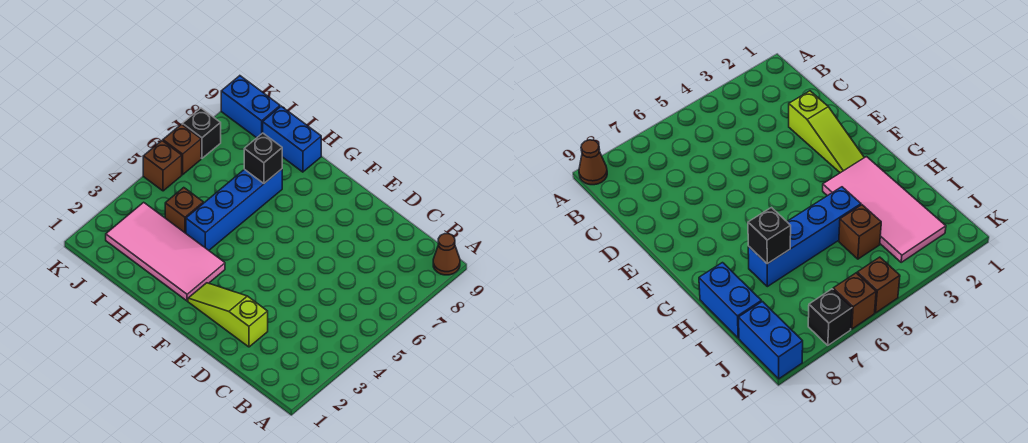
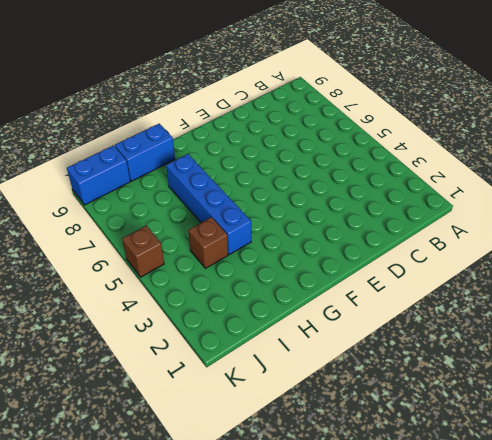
none -> brown 1x1 cone [433,234,460,275]
none -> lime 1x3 slope [188,283,268,347]

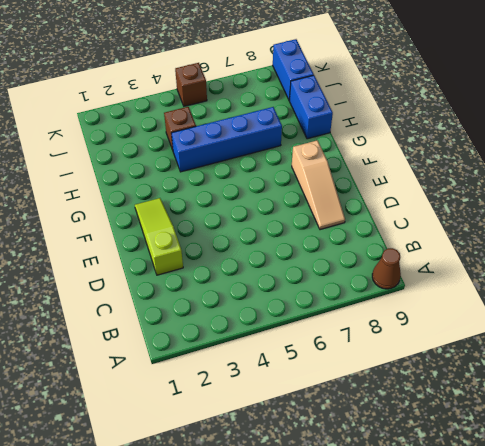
tan 1x3 slope [292,140,345,230] -> none
none -> pink 2x4 tile [106,202,225,301]
none -> brown 1x1 brick [163,124,201,175]

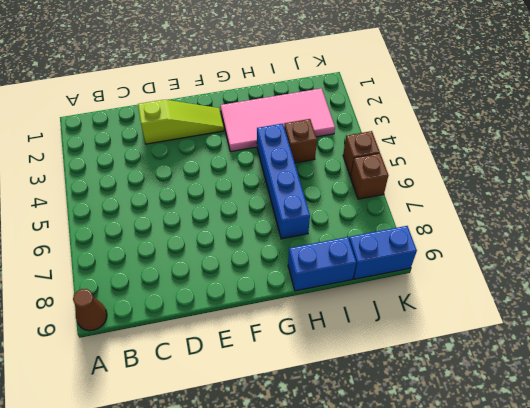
none -> black 1x1 brick [182,108,221,158]
none -> black 1x1 brick [244,133,282,183]

